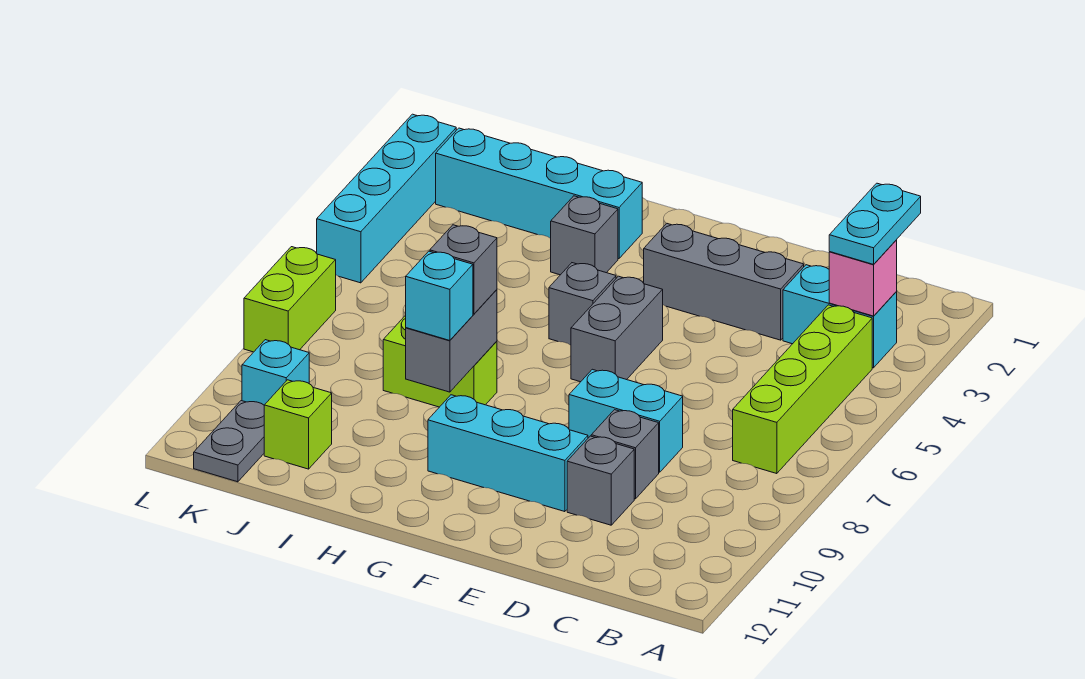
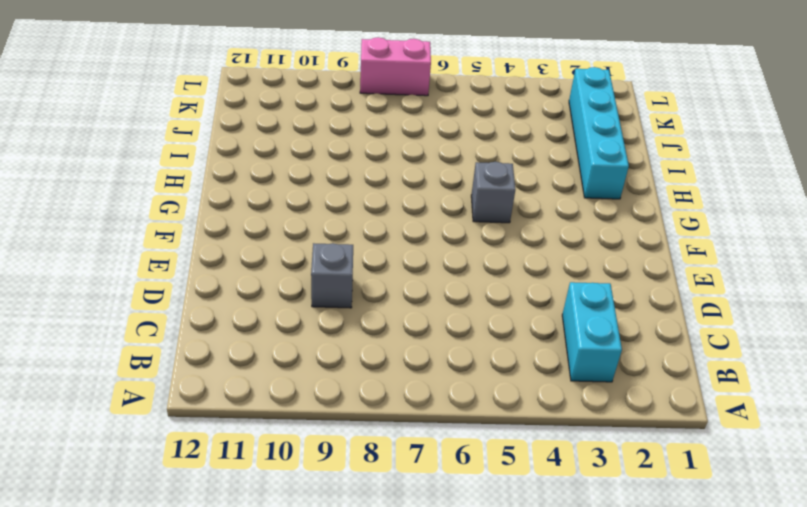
pink 1x2 brick [360,37,431,96] -> lime 1x2 brick [244,247,336,352]
none -> lime 1x4 brick [733,305,872,474]
none -> grey 1x3 brick [644,224,804,340]
none -> cyan 1x2 brick [569,369,683,472]

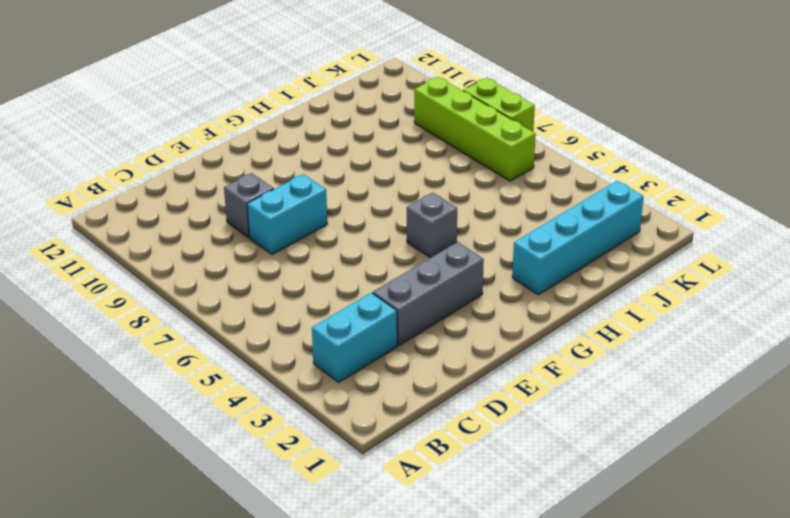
lime 1x4 brick [414,77,536,181] -> lime 1x4 brick moved to [733,305,872,474]
none -> grey 1x1 brick [567,436,634,525]
none -> cyan 1x3 brick [428,395,588,512]
none -> grey 1x2 brick [571,276,663,382]

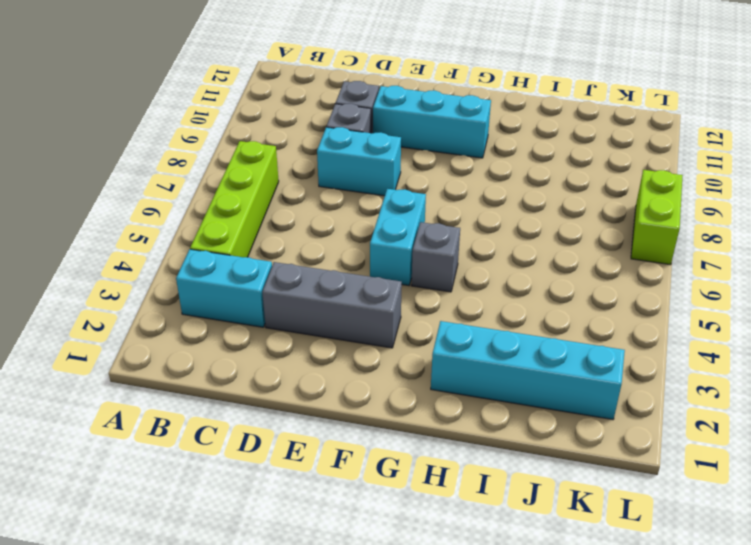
cyan 1x2 brick [370,189,426,286] -> grey 1x2 brick [571,276,663,382]
none -> grey 1x1 brick [551,196,618,275]
none -> lime 1x2 brick [383,315,497,407]
none -> lime 1x1 brick [264,380,332,469]

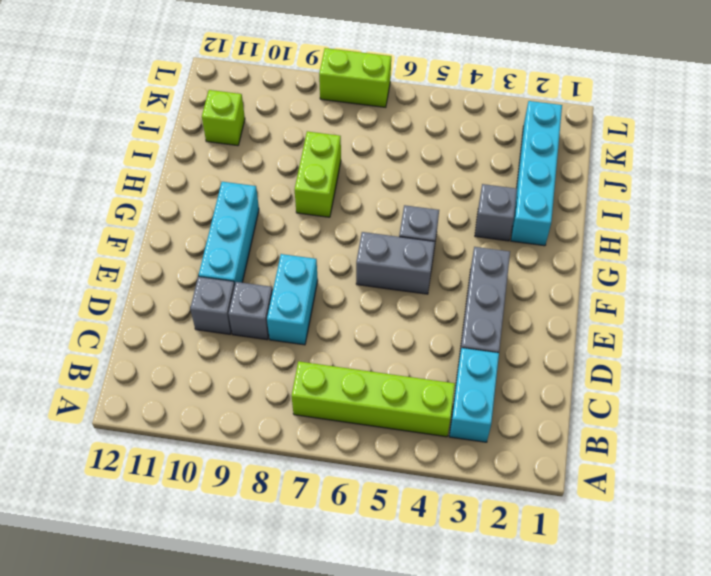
none -> cyan 1x1 brick [242,340,309,405]
none -> grey 1x2 plate [194,401,264,482]
none -> cyan 1x4 brick [317,114,456,283]

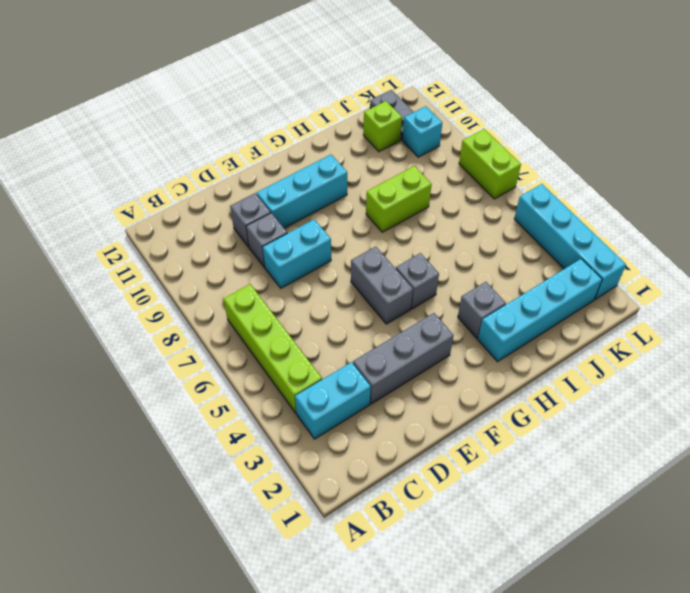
none -> pink 1x1 brick [829,240,897,316]
none -> grey 1x2 brick [406,290,497,392]
none -> cyan 1x2 plate [829,183,921,264]

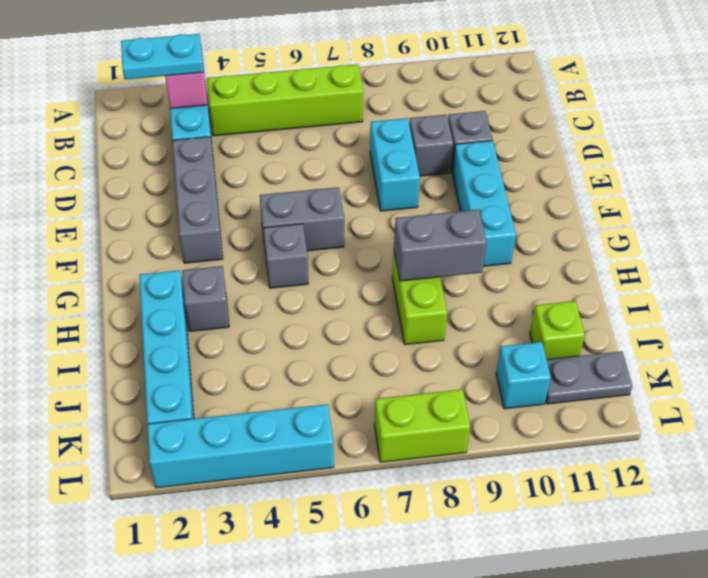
none -> grey 1x1 brick [430,225,497,314]
none -> cyan 1x1 brick [406,251,473,340]

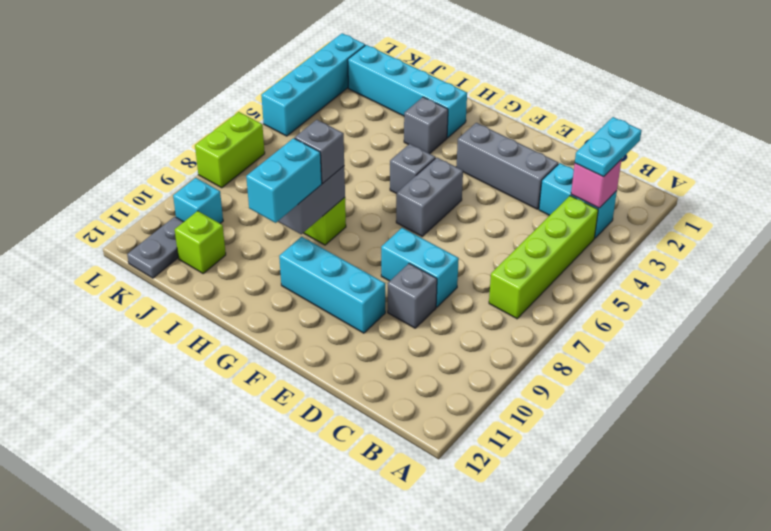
cyan 1x2 brick [246,138,322,223] -> cyan 1x1 brick [406,251,473,340]
none -> grey 1x1 brick [567,436,634,525]

